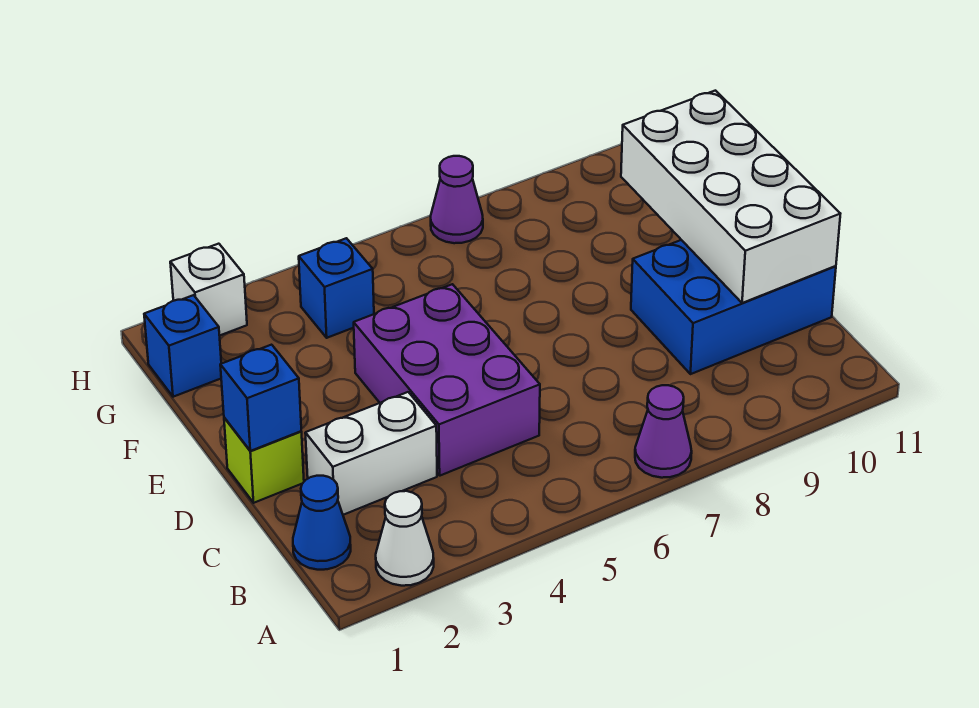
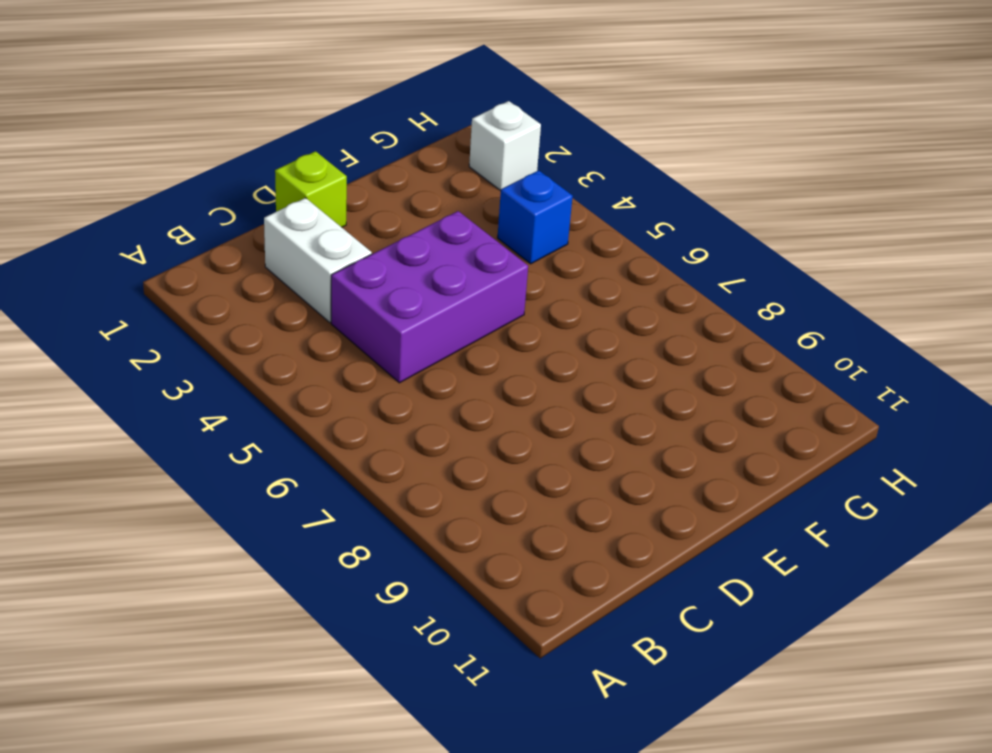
none -> white 1x1 cone [376,491,434,586]
none -> purple 1x1 cone [635,385,692,478]
none -> blue 1x1 cone [293,476,351,570]

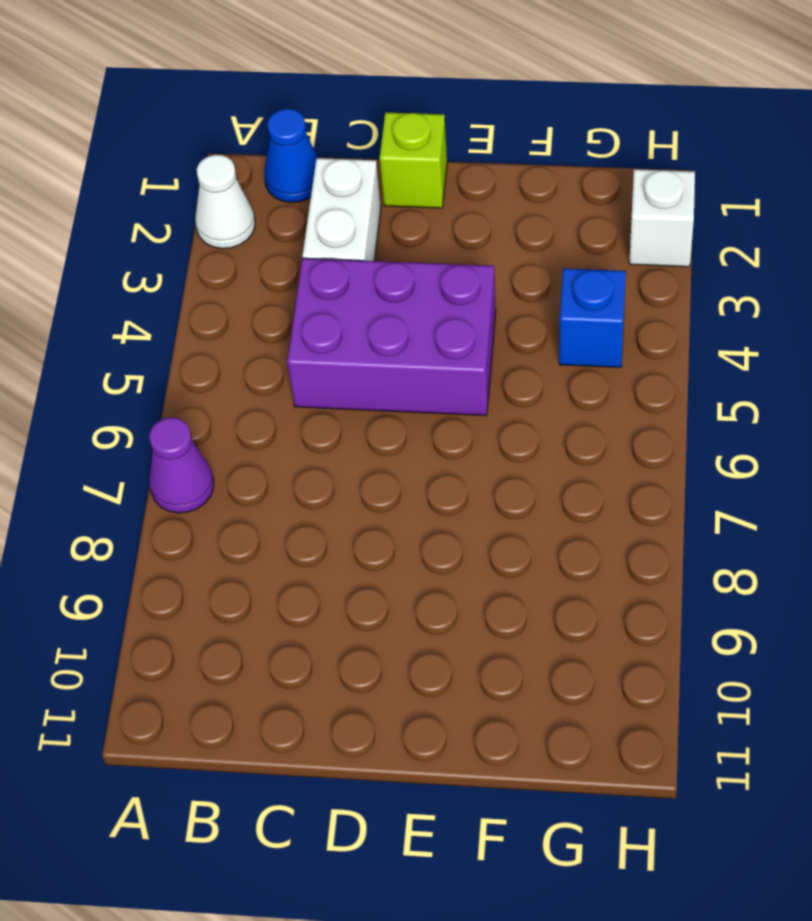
none -> blue 2x3 brick [631,240,836,374]
none -> blue 1x1 brick [144,295,221,397]
none -> purple 1x1 cone [431,156,483,243]

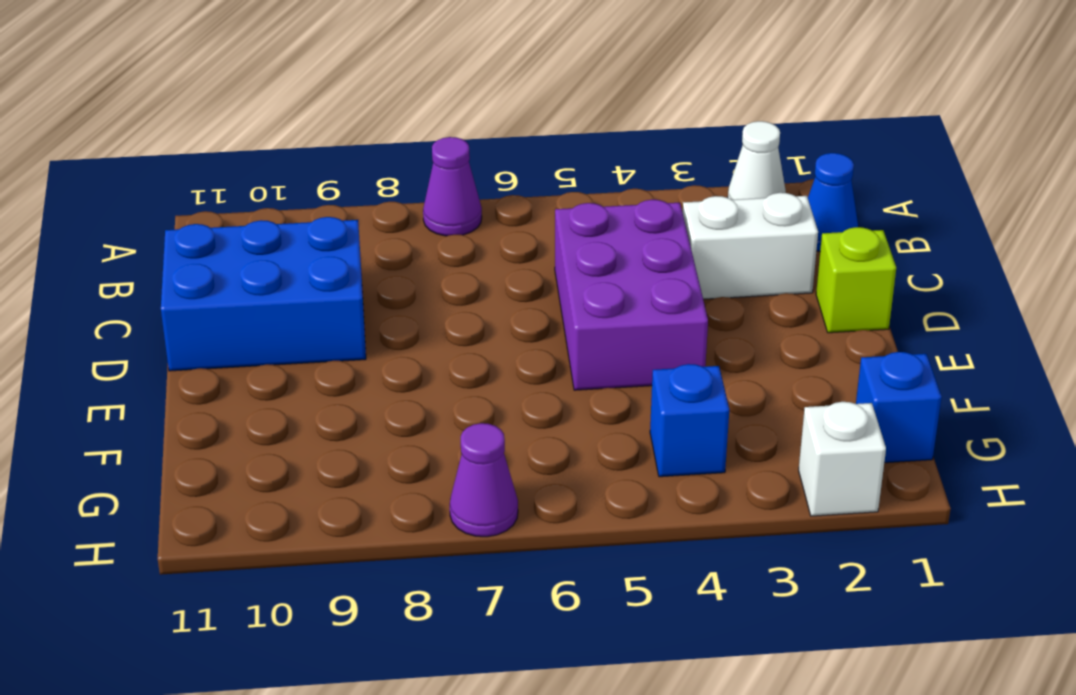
none -> white 2x4 brick [621,91,840,303]
none -> blue 1x1 brick [220,345,301,451]

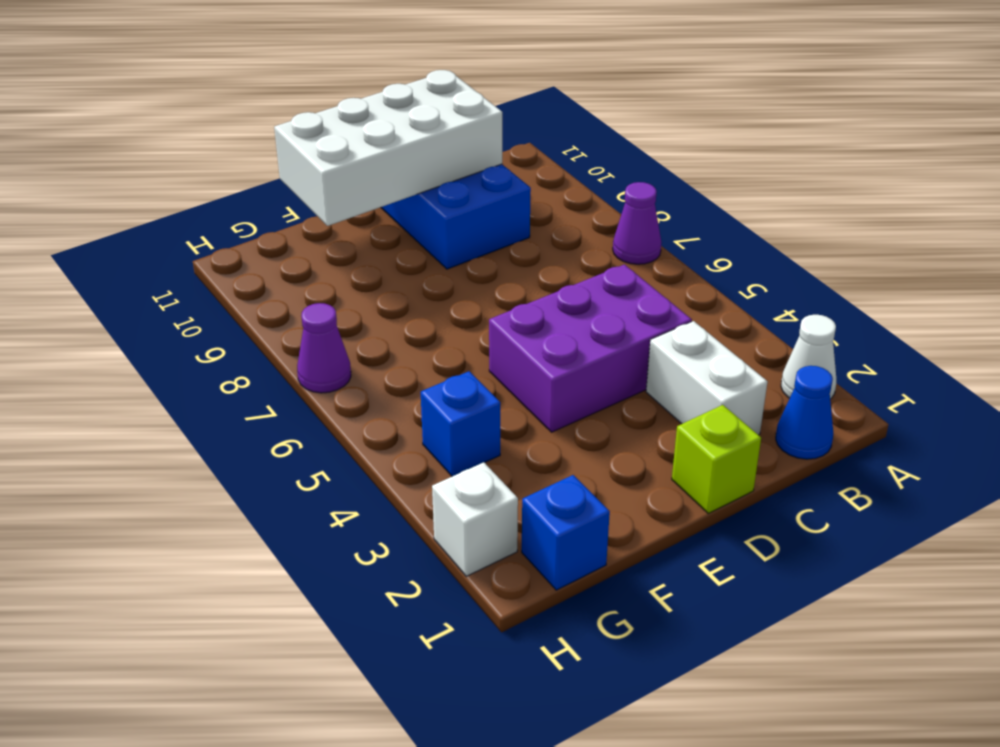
none -> blue 1x1 brick [220,345,301,451]

